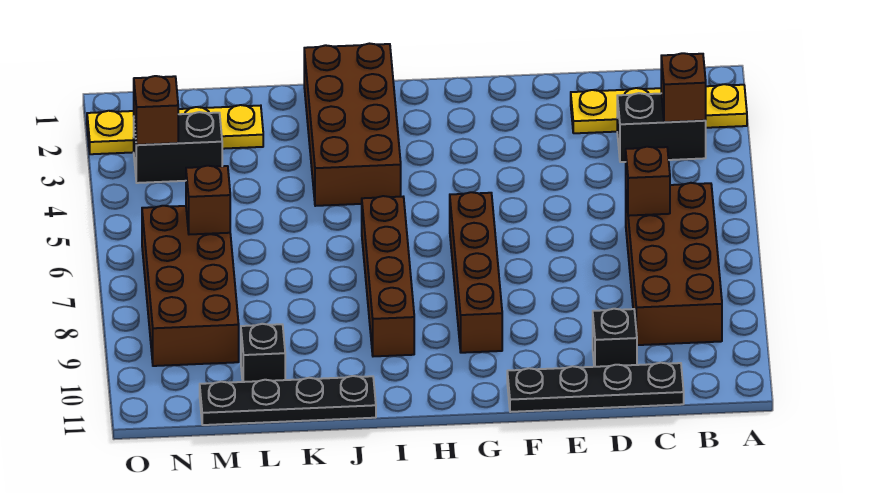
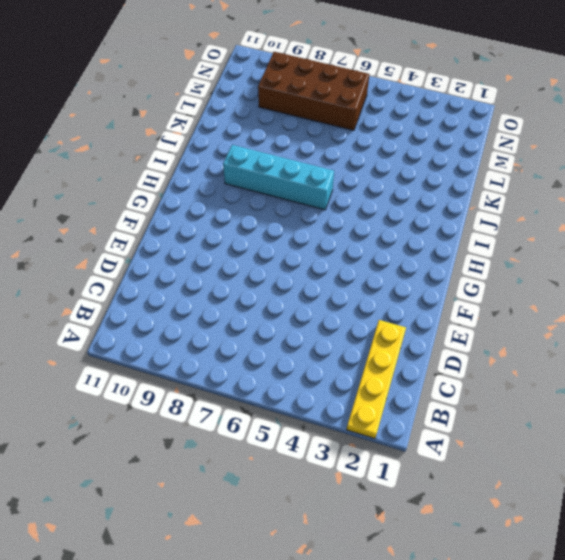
cyan 1x4 brick [223,145,334,210] -> brown 1x4 brick [362,196,414,356]
none -> black 1x2 brick [617,93,706,162]
none -> brown 2x4 brick [626,183,722,345]
none -> black 1x4 plate [507,363,684,412]

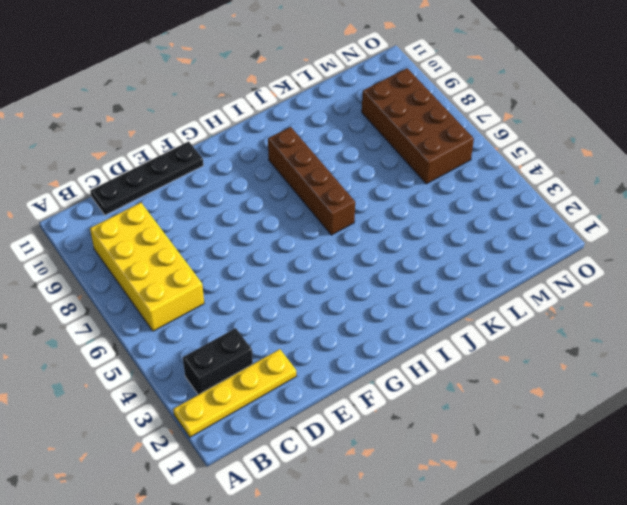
yellow 2x4 brick [90,203,204,331] -> brown 2x4 brick [626,183,722,345]
none -> black 1x1 brick [593,309,637,367]
none -> brown 1x4 brick [450,192,502,353]
none -> brown 2x4 brick [304,44,401,206]

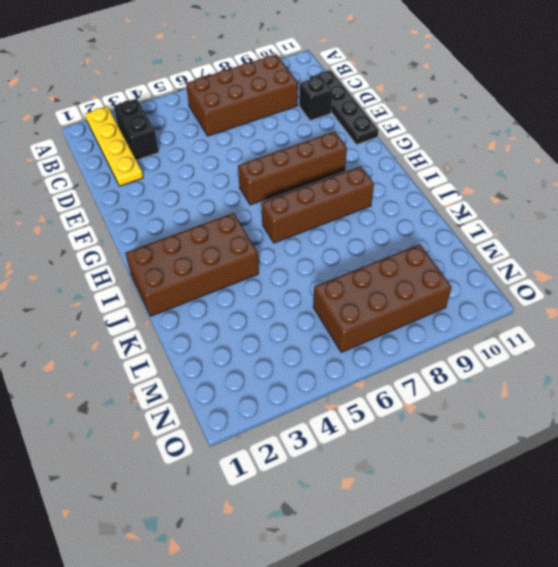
none -> black 1x4 plate [200,376,376,425]
none -> yellow 1x4 plate [87,105,263,154]
none -> black 1x1 brick [241,324,285,382]

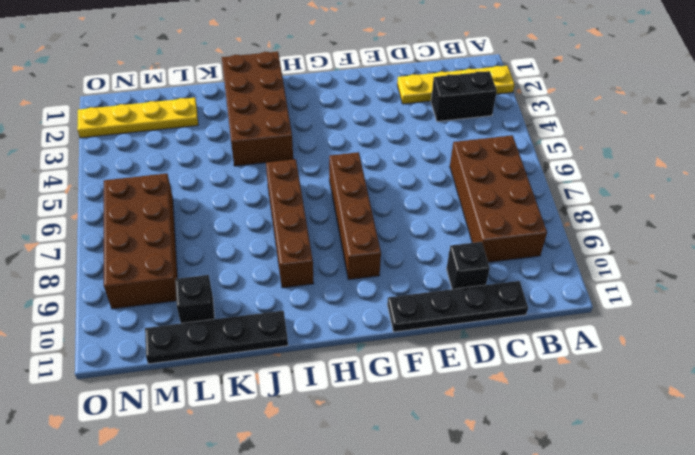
none -> black 1x2 brick [134,112,222,183]
none -> brown 1x1 brick [661,53,706,122]
none -> brown 1x1 brick [626,147,670,216]

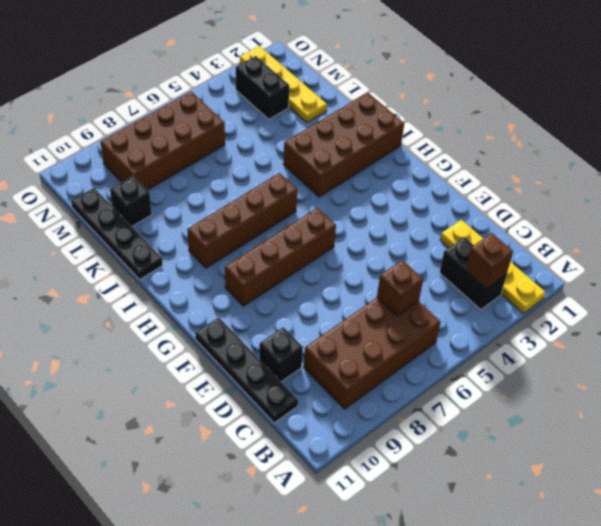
none -> brown 1x1 brick [186,166,230,234]
none -> brown 1x1 brick [134,76,178,145]

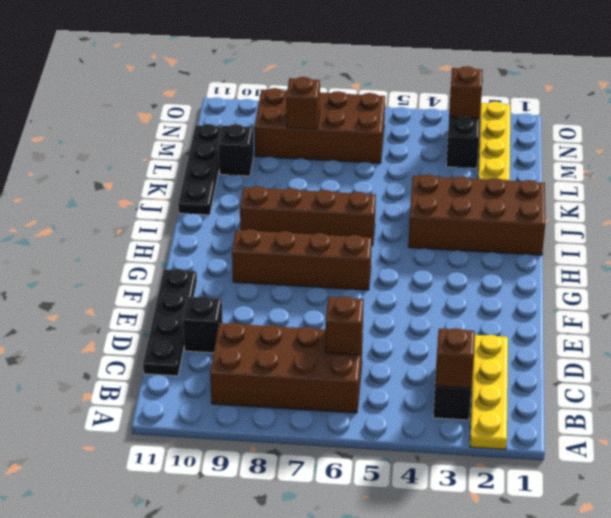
brown 1x1 brick [286,77,320,129] -> brown 1x1 brick moved to [186,166,230,234]

